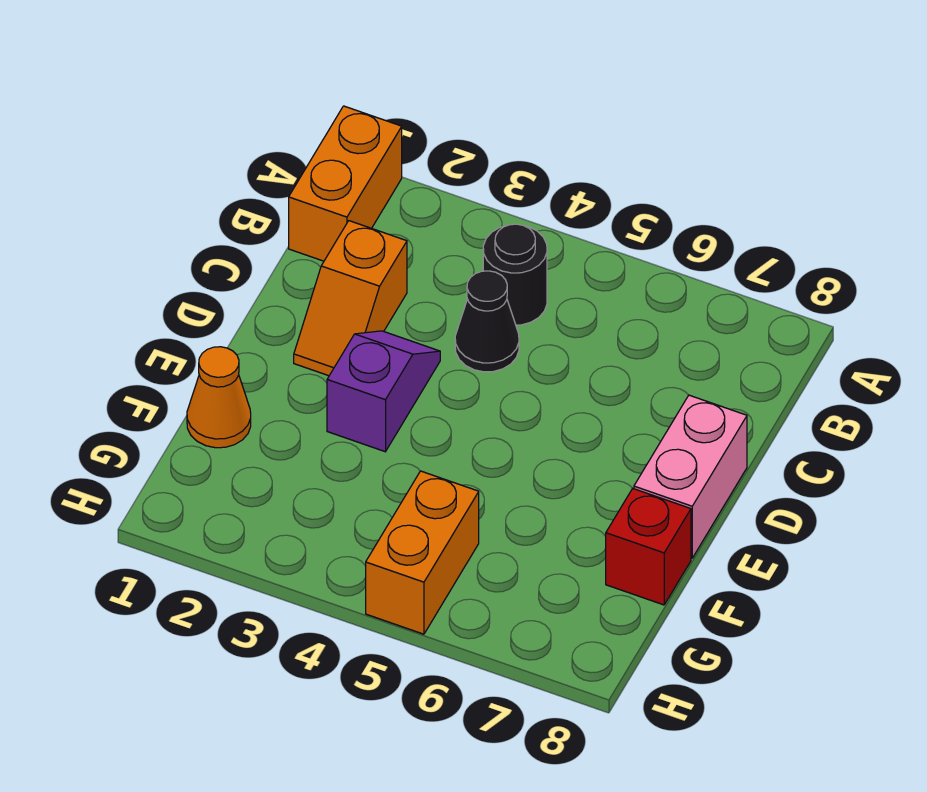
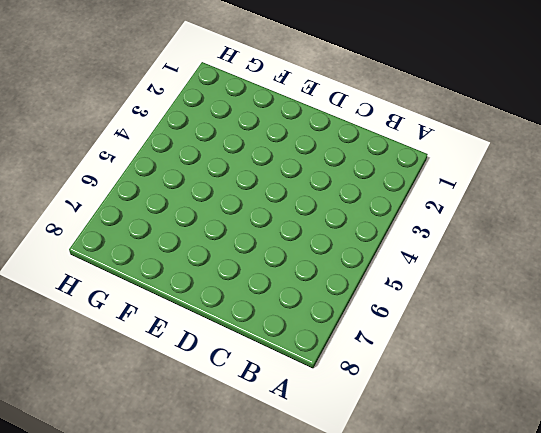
none -> orange 1x2 brick [289,106,402,261]
none -> black 1x1 round brick [483,224,547,325]

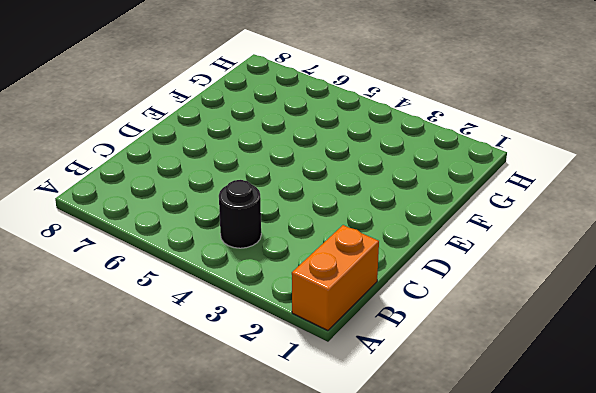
none -> orange 1x2 slope [294,221,407,376]
none -> black 1x1 cone [455,271,519,372]

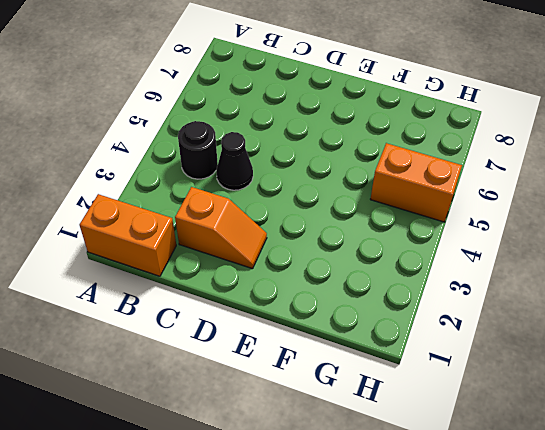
none -> purple 1x2 slope [327,331,440,452]
none -> pink 1x2 brick [634,395,747,558]

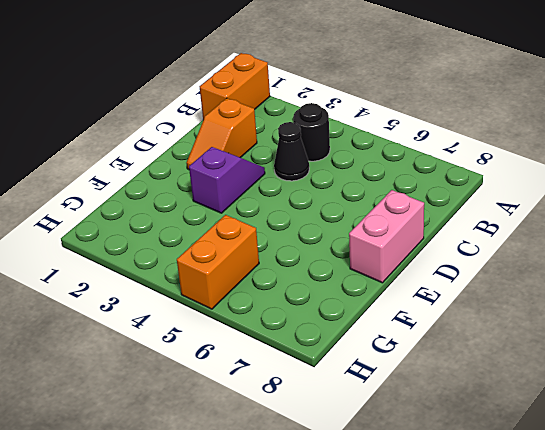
none -> orange 1x1 cone [187,347,251,448]
none -> red 1x1 brick [606,488,691,605]

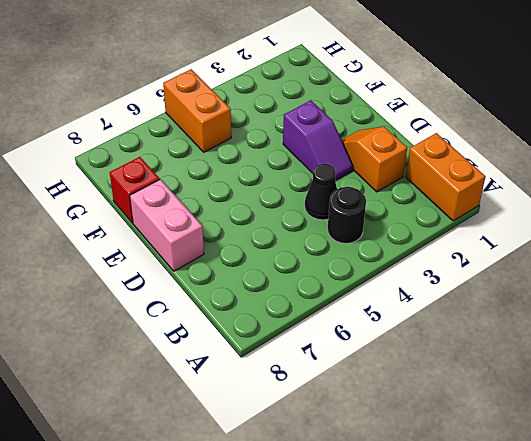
none -> orange 1x1 cone [187,347,251,448]

